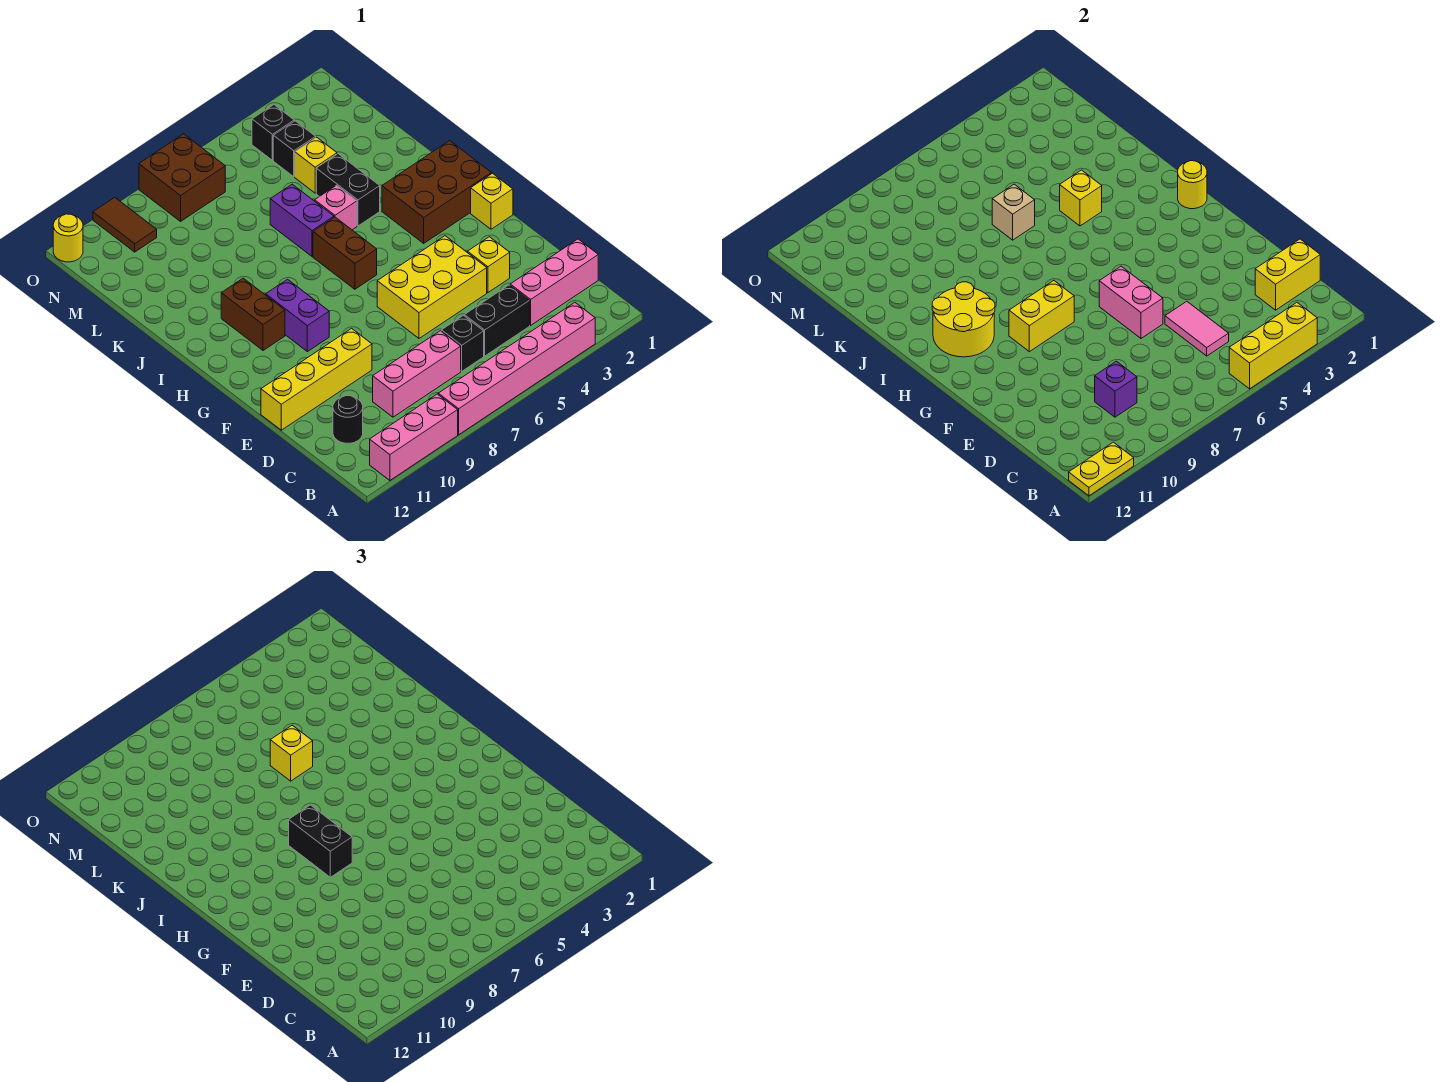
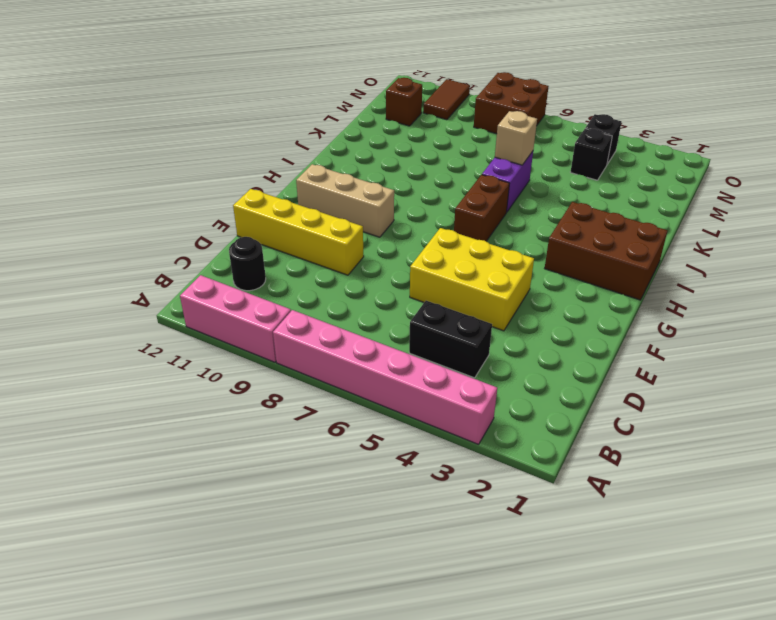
tan 1x3 brick [296,164,394,237] -> purple 1x2 brick [266,279,329,352]
brown 1x1 brick [386,78,422,126] -> none
none -> pink 1x3 brick [510,239,598,325]
none -> black 1x1 brick [441,315,484,371]
none -> pink 1x3 brick [373,331,461,417]
none -> yellow 1x1 brick [468,237,510,293]

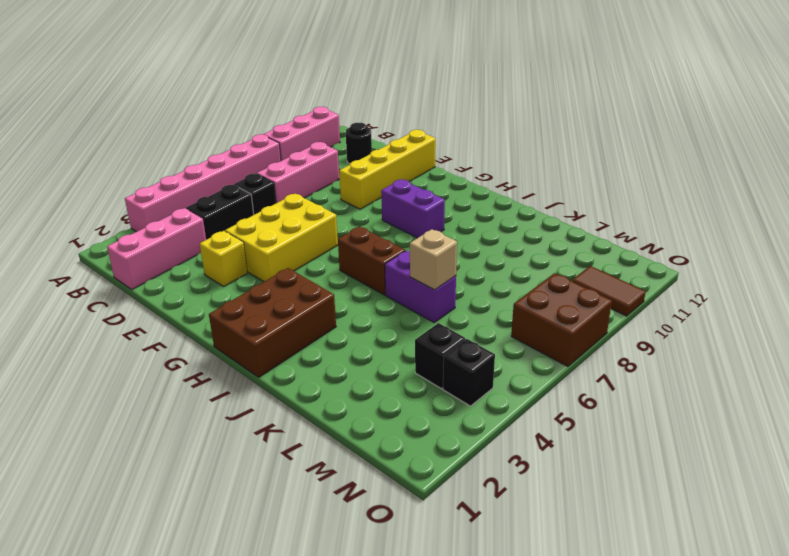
none -> yellow 1x1 brick [471,173,513,229]
none -> brown 1x2 brick [221,278,285,350]
none -> black 1x2 brick [316,154,380,226]
none -> pink 1x1 brick [315,185,357,230]

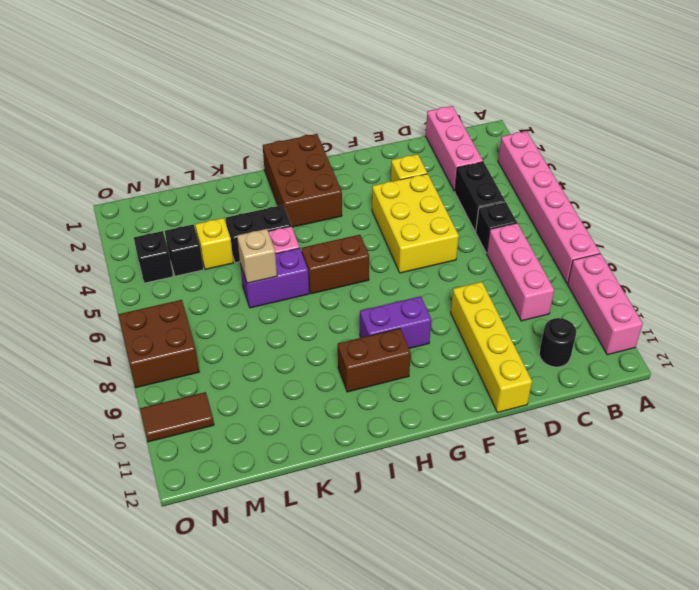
none -> yellow 1x1 brick [471,173,513,229]
none -> yellow 1x1 round brick [53,214,83,262]
none -> yellow 1x3 brick [1229,303,1317,389]
none -> yellow 1x2 plate [1069,442,1134,496]

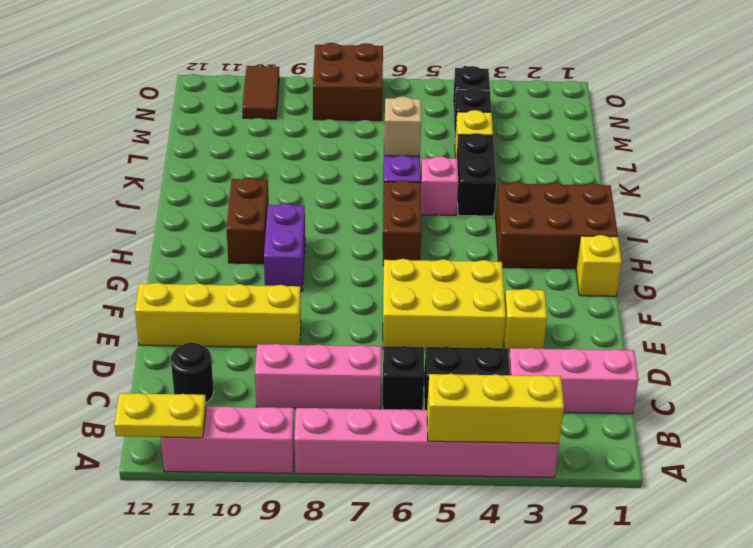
none -> yellow 1x1 round brick [53,214,83,262]
none -> yellow 1x2 brick [1255,239,1320,310]
none -> pink 1x2 tile [1165,301,1229,356]
none -> purple 1x1 brick [1095,361,1137,417]

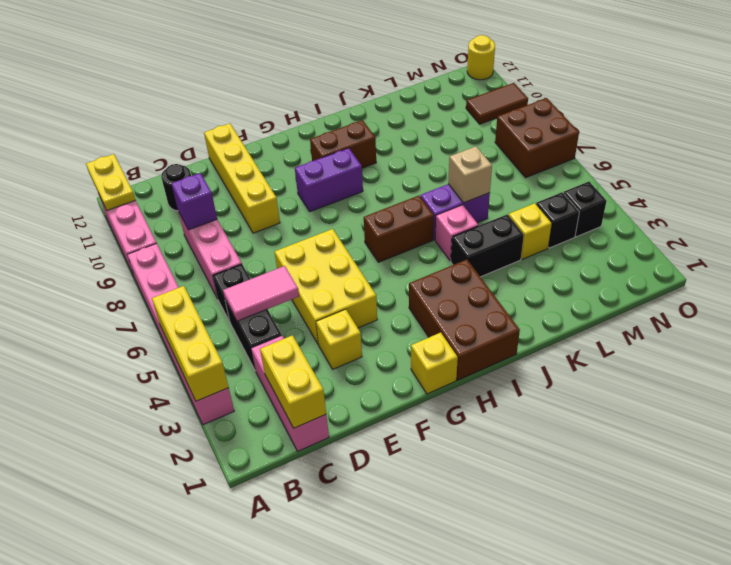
none -> pink 1x2 brick [1099,266,1163,338]
none -> yellow 1x2 brick [1009,281,1074,352]
none -> yellow 1x1 round brick [1178,161,1207,209]
none -> yellow 2x2 round brick [932,282,995,357]

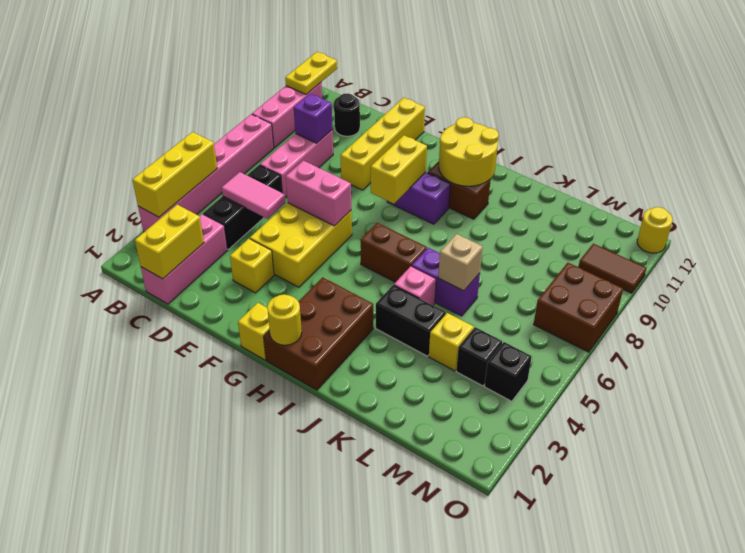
none -> yellow 1x1 brick [1060,170,1102,226]
none -> black 1x2 brick [289,805,352,877]
none -> yellow 1x1 brick [270,725,313,781]

